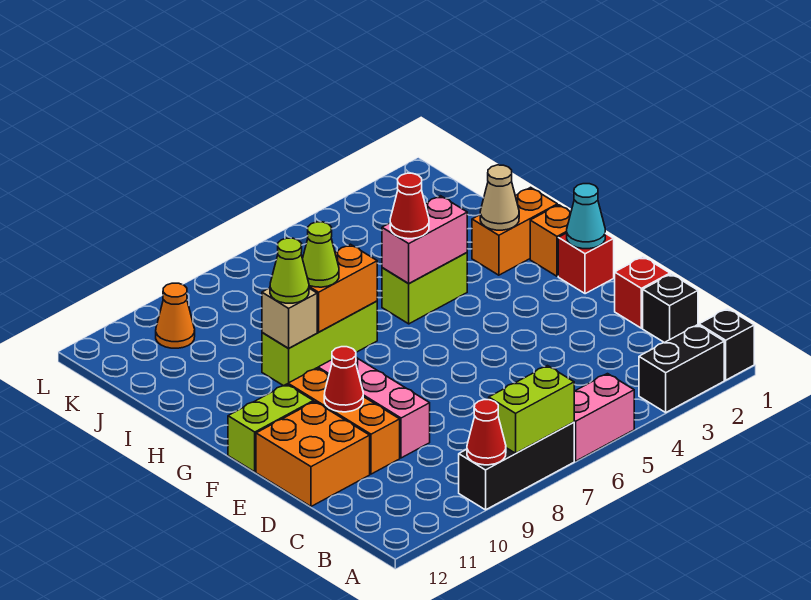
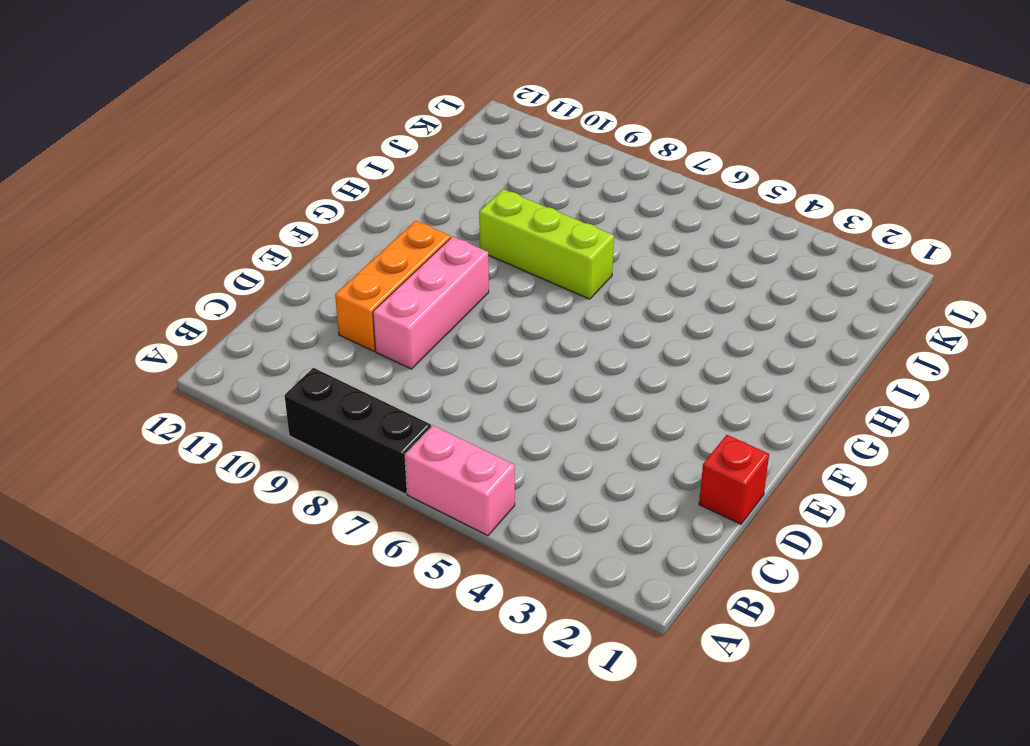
none -> black 1x1 brick [699,309,754,380]
none -> black 1x2 brick [639,325,724,412]
none -> black 1x1 brick [643,274,698,343]

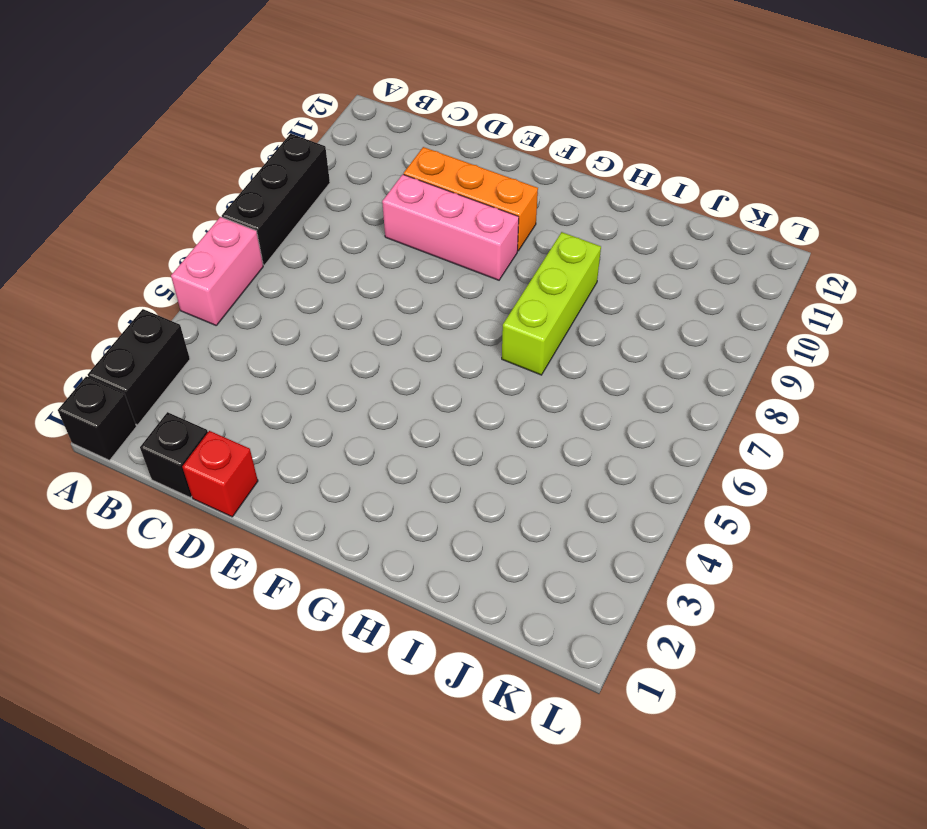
none -> orange 2x2 brick [256,402,370,506]
none -> red 1x1 brick [558,233,614,294]
none -> lime 1x2 brick [228,384,313,472]

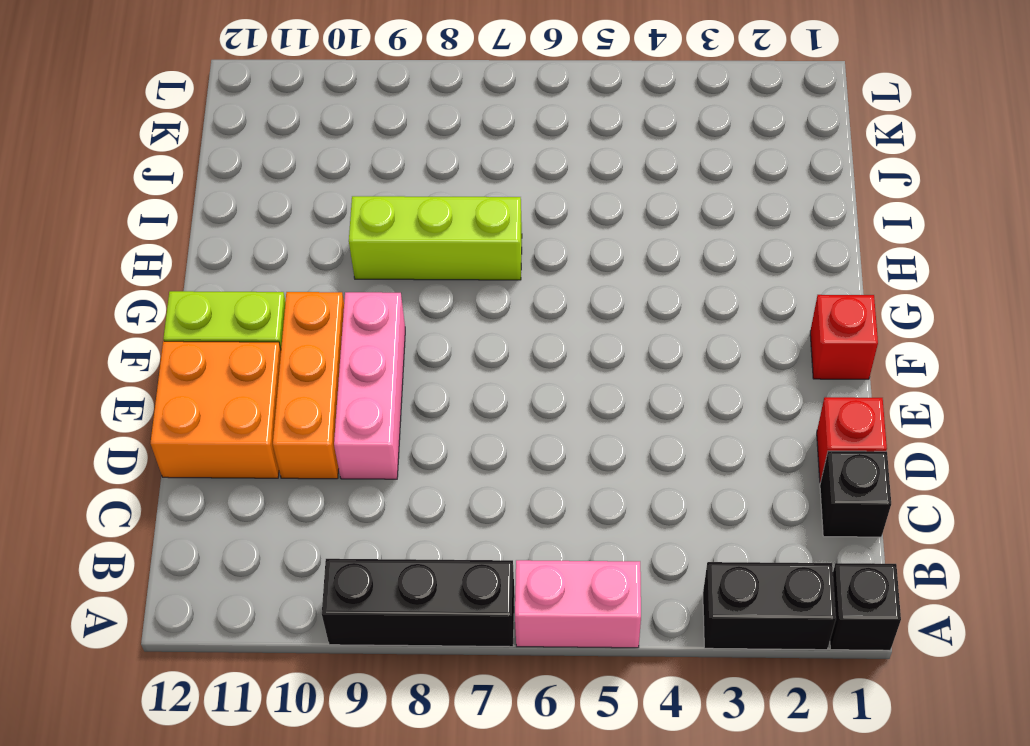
none -> orange 1x1 brick [530,205,571,276]
none -> orange 1x2 brick [472,187,557,275]
none -> lime 1x2 brick [382,253,467,324]

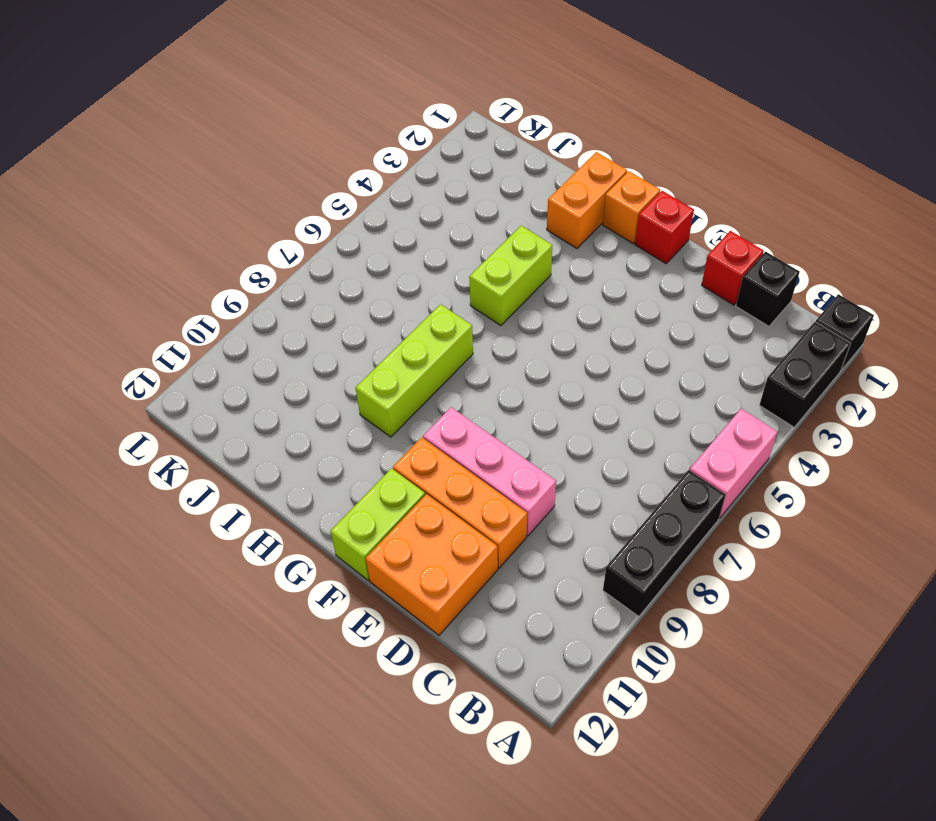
none -> orange 1x1 cone [156,283,195,348]
none -> lime 1x2 brick [489,366,574,453]
none -> red 1x1 cone [467,400,506,465]

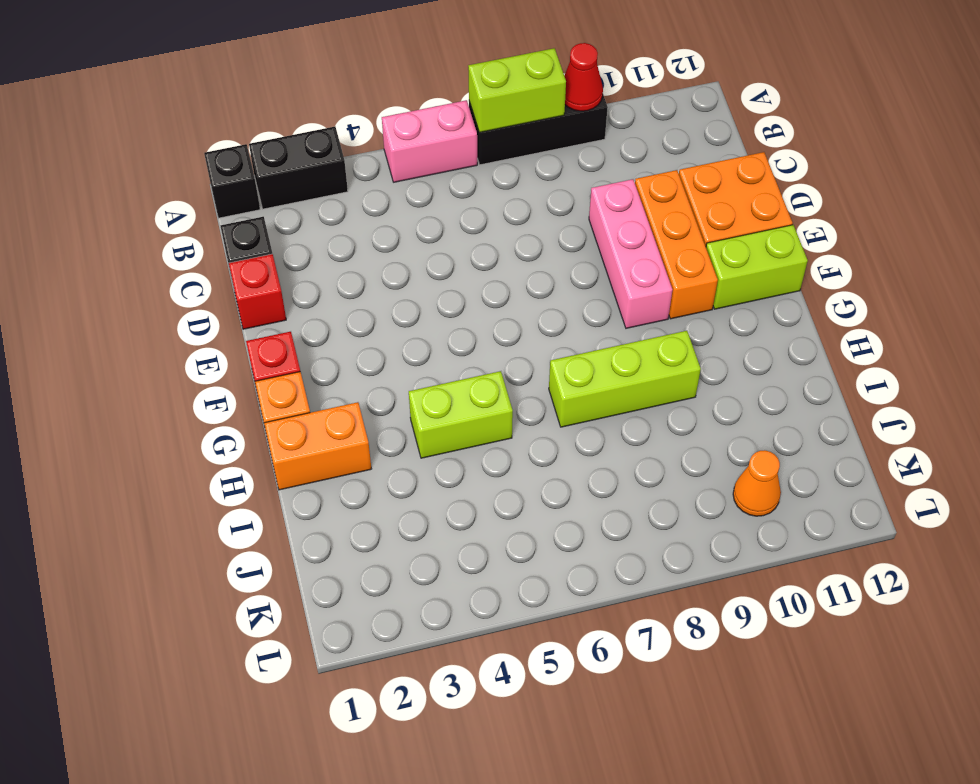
none -> red 1x1 cone [324,347,363,412]
none -> cyan 1x1 cone [567,184,605,249]
none -> tan 1x1 cone [480,165,519,230]

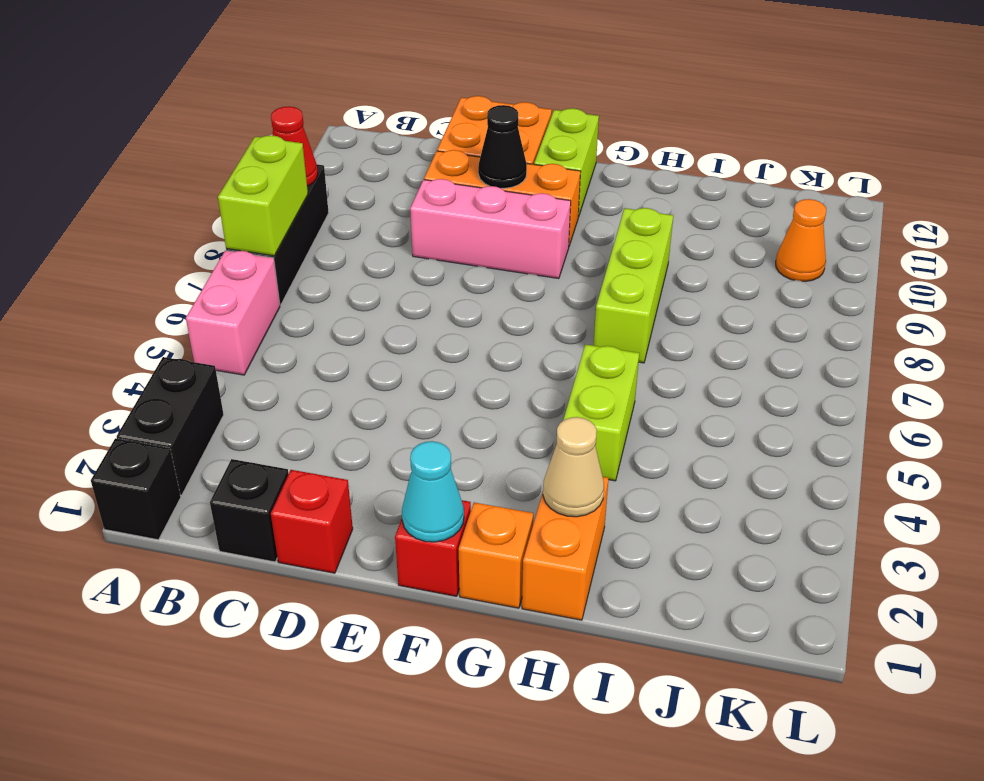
black 1x1 cone [478,105,527,188] -> red 1x1 cone [324,347,363,412]
none -> pink 1x2 brick [382,196,467,284]
none -> orange 1x2 brick [309,244,377,332]
none -> tan 1x1 brick [262,288,317,348]

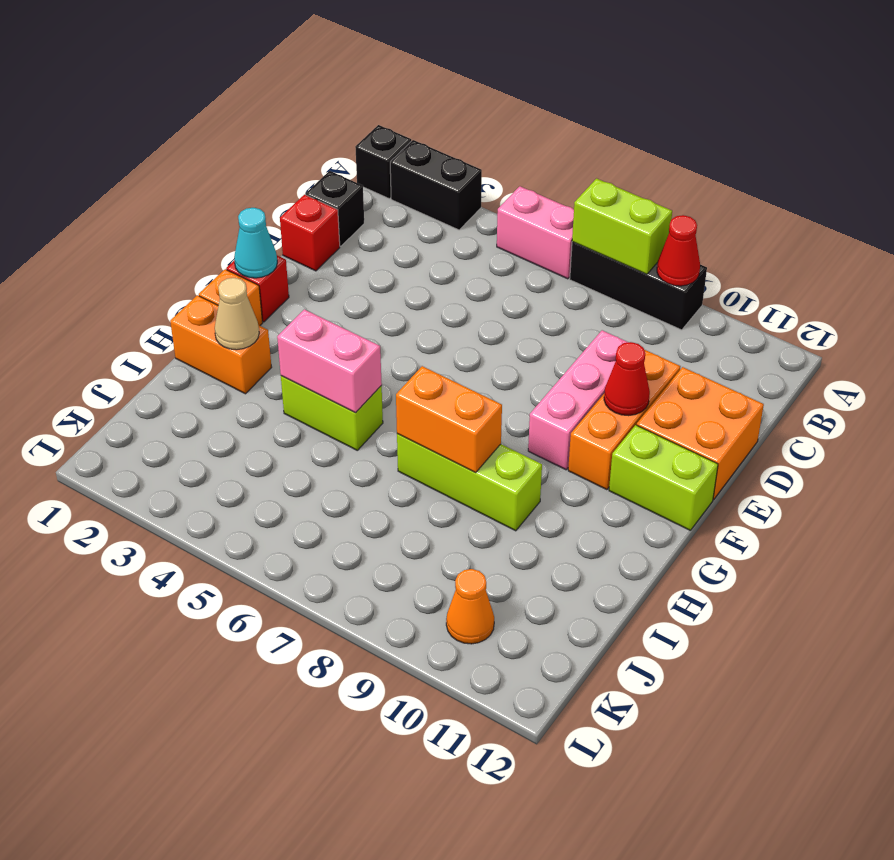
none -> tan 1x1 brick [262,288,317,348]
none -> red 1x1 cone [390,173,429,239]
none -> lime 1x1 cone [302,222,339,287]

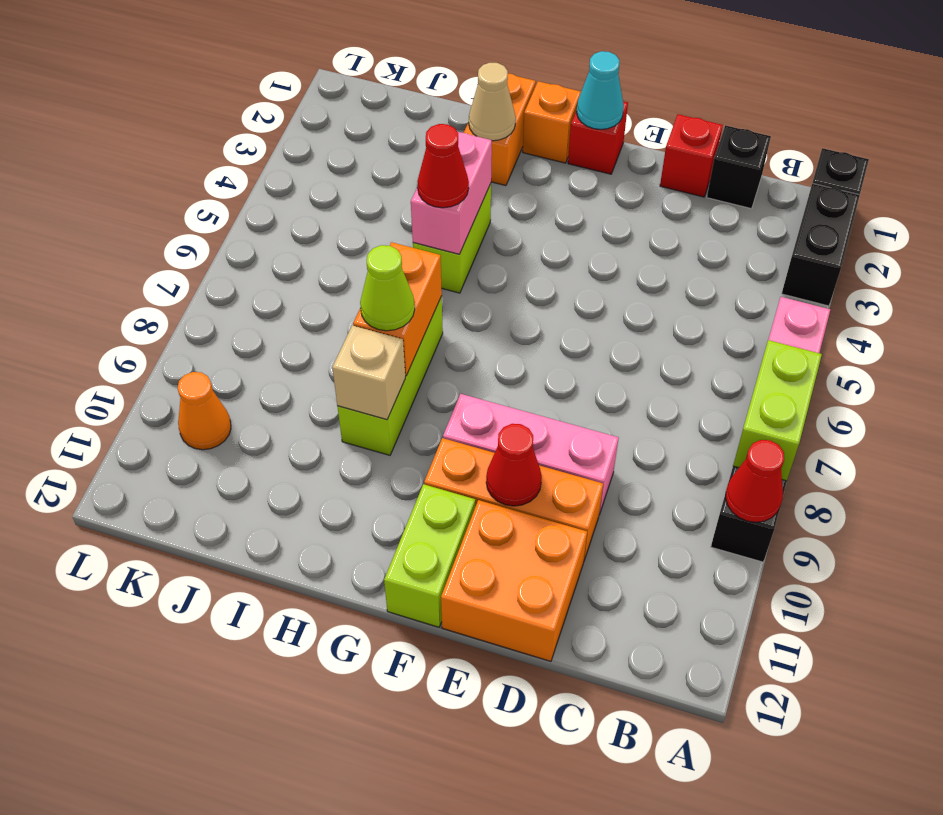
none -> lime 1x1 cone [270,238,309,303]

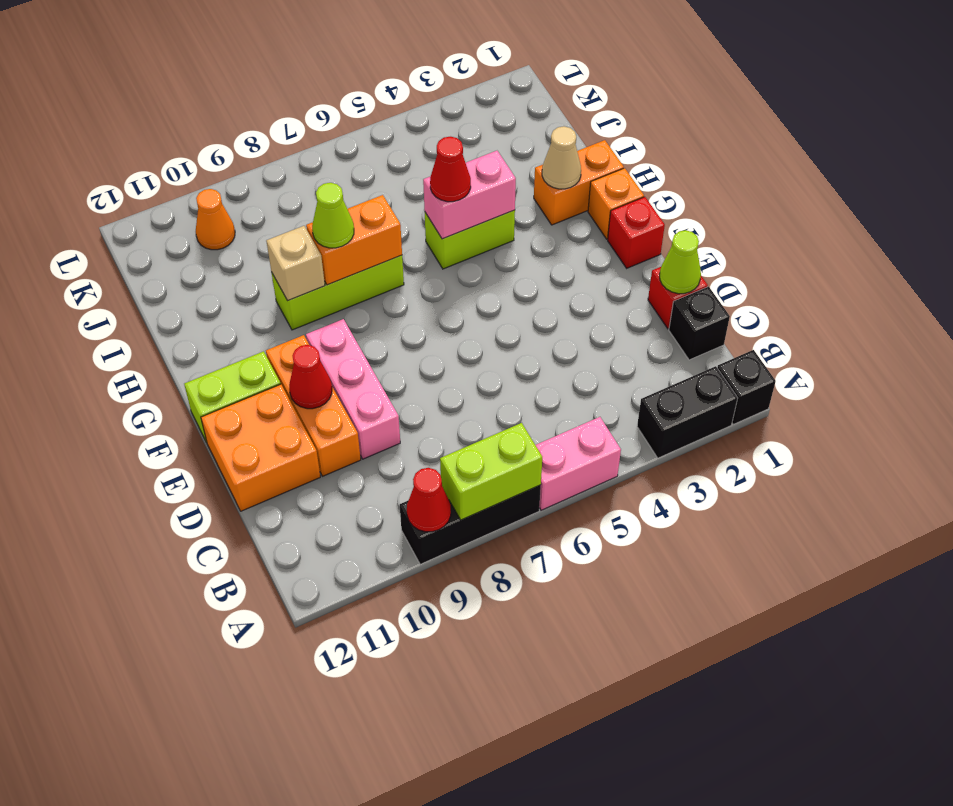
lime 1x1 cone [660,230,701,294] -> lime 1x1 cone moved to [270,238,309,303]
none -> cyan 1x1 cone [567,184,605,249]

